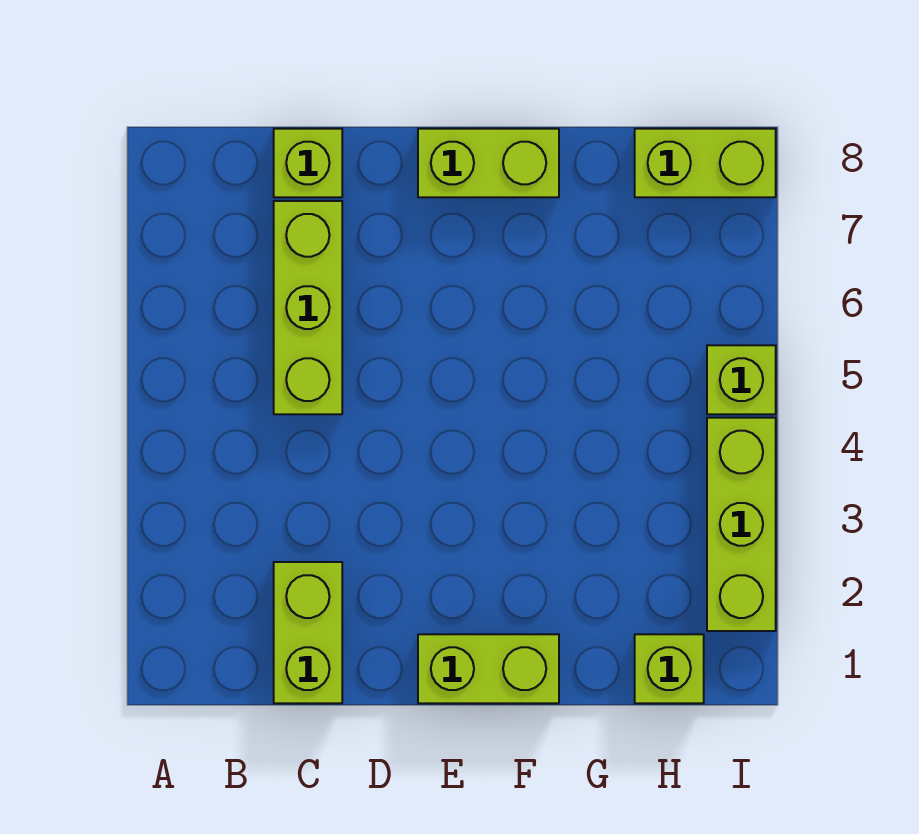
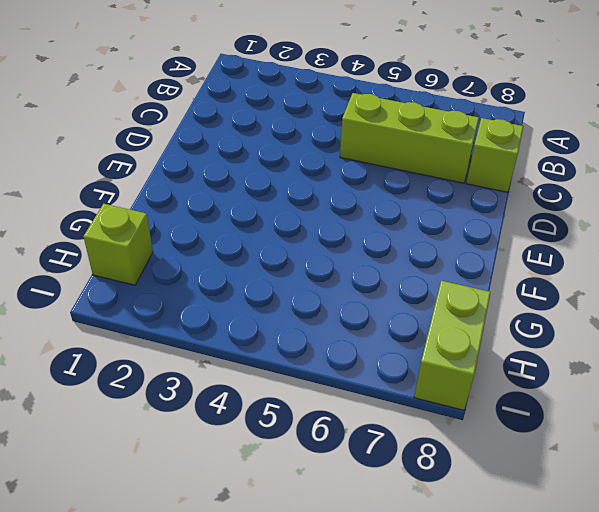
none -> lime 1x2 brick [274,562,342,703]
none -> lime 1x2 brick [418,634,559,703]

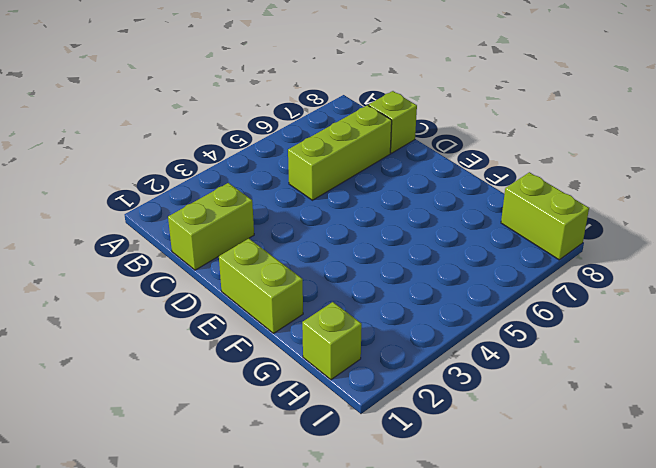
none -> lime 1x2 brick [418,129,559,197]
none -> lime 1x3 brick [707,418,776,631]

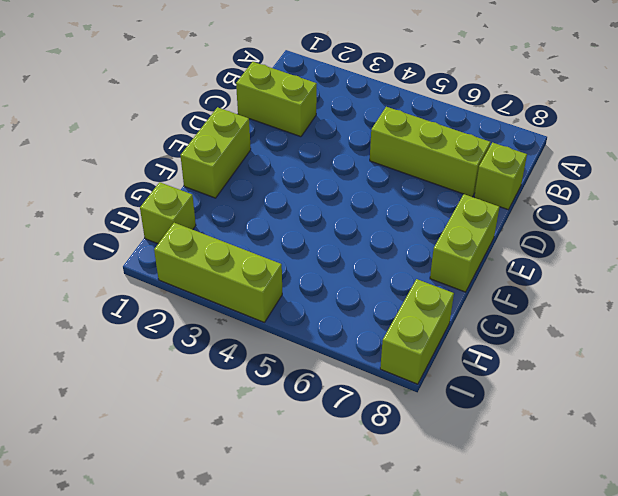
none -> lime 1x1 brick [707,345,776,414]

